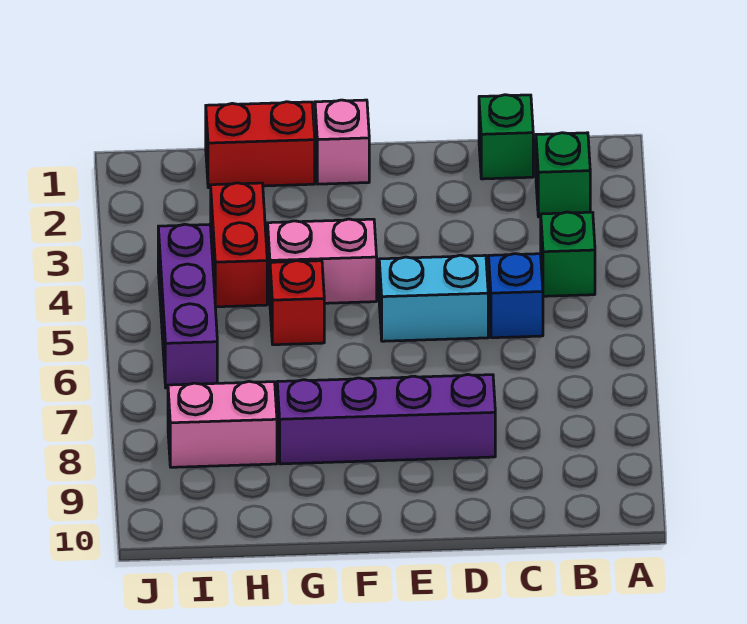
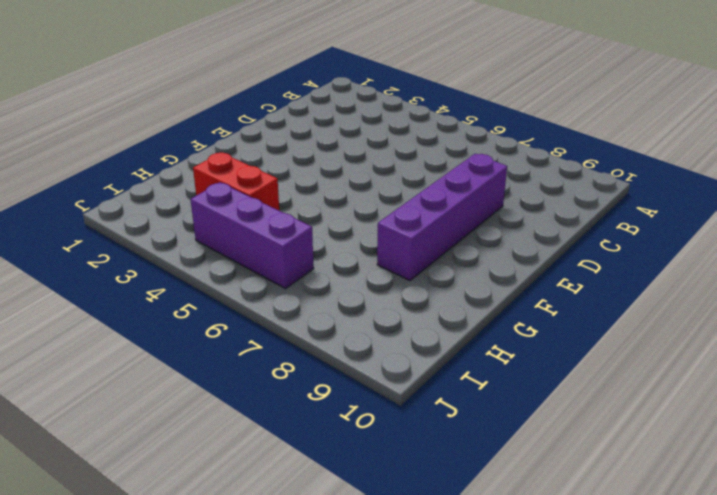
none -> green 1x1 brick [536,133,590,217]
none -> green 1x1 brick [541,212,595,296]
none -> green 1x1 brick [479,95,533,179]

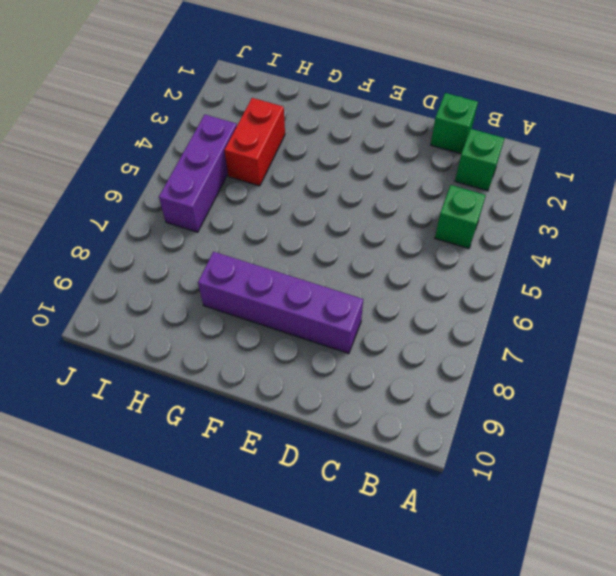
none -> blue 1x1 brick [489,254,543,338]
none -> cyan 1x2 brick [379,255,488,341]
none -> pink 1x1 brick [315,100,369,184]

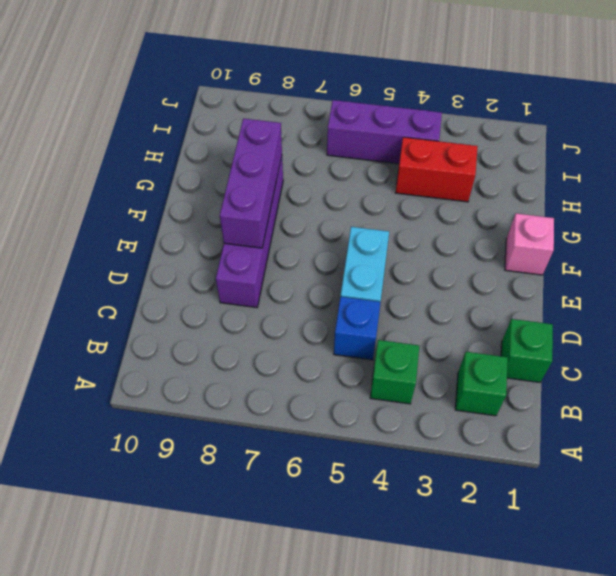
purple 1x3 brick [220,118,282,248] -> none
none -> pink 1x2 brick [268,219,377,303]
none -> red 1x2 brick [206,102,315,188]
none -> red 1x1 brick [270,261,324,345]

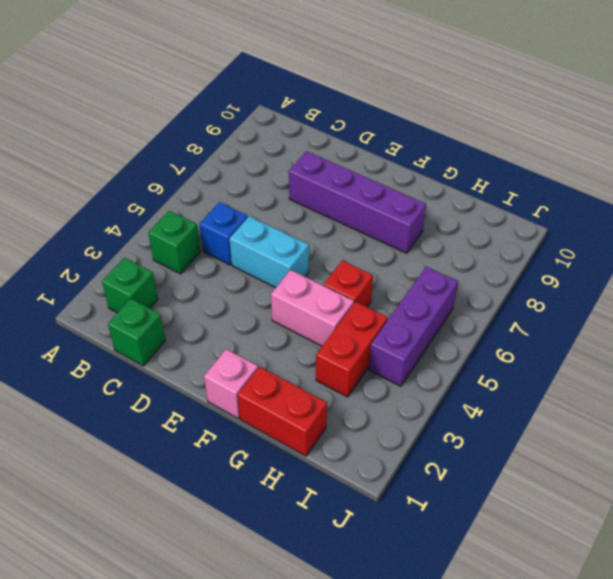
none -> pink 1x2 brick [168,381,277,467]

